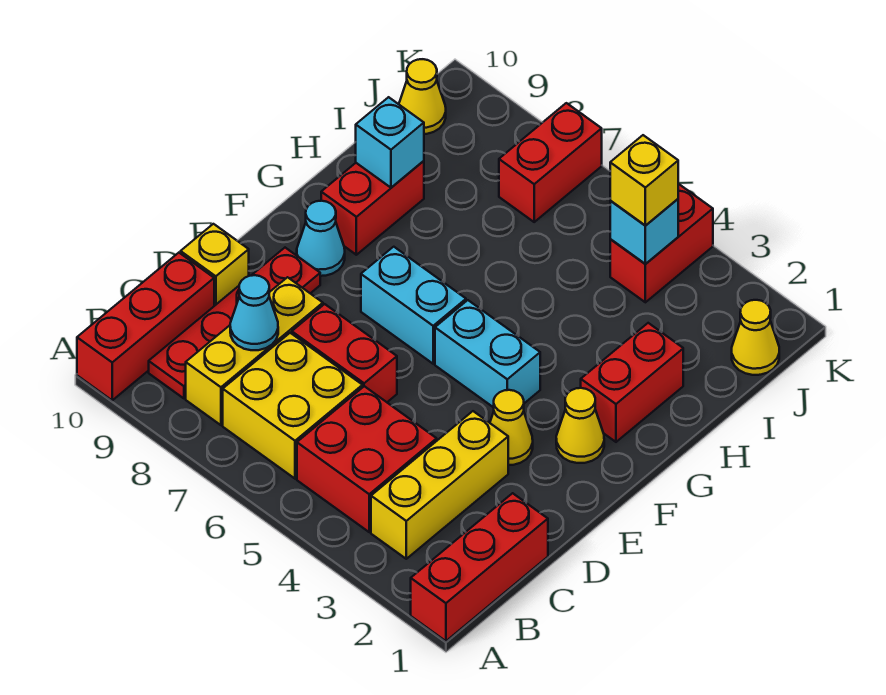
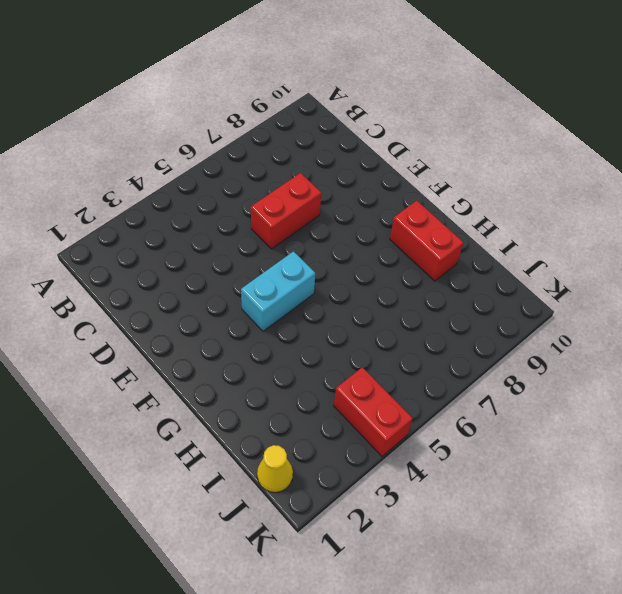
none -> red 1x3 brick [411,493,548,641]
none -> red 1x3 brick [77,253,214,400]
none -> yellow 1x3 brick [371,411,508,559]

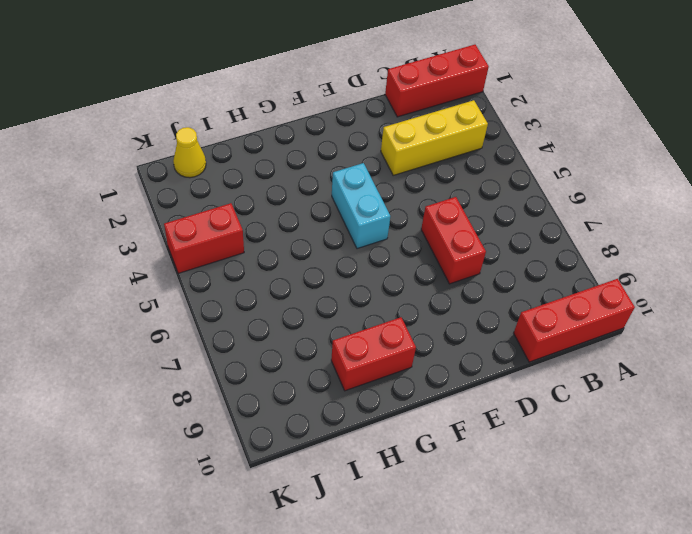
none -> red 2x2 brick [297,386,437,532]
none -> yellow 2x2 brick [223,333,363,479]
none -> yellow 1x3 brick [186,277,323,425]

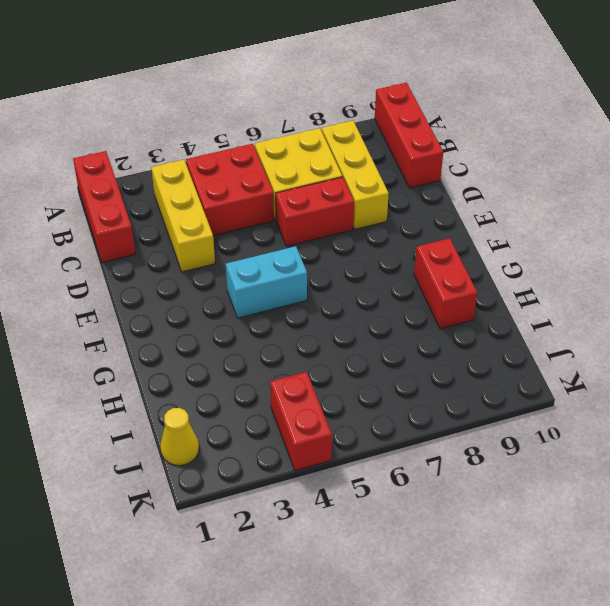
none -> red 1x4 plate [149,248,320,398]
none -> yellow 1x1 brick [181,224,249,306]
none -> yellow 1x1 cone [490,390,533,465]

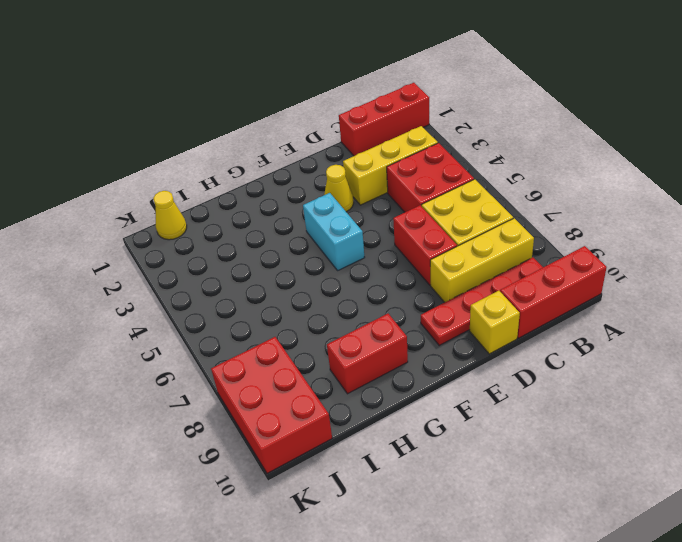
red 2x3 brick [211,337,332,473] -> yellow 1x1 cone [399,59,446,134]
none -> yellow 1x1 cone [556,388,604,463]
none -> cyan 1x2 brick [361,247,466,364]
none -> cyan 1x1 cone [297,201,345,276]

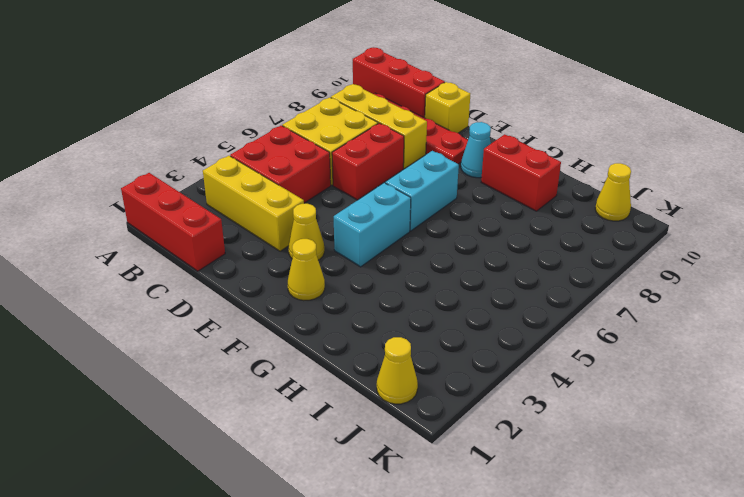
none -> red 1x2 brick [581,323,683,442]
none -> red 1x2 brick [610,184,713,302]
none -> red 1x2 brick [499,103,602,222]

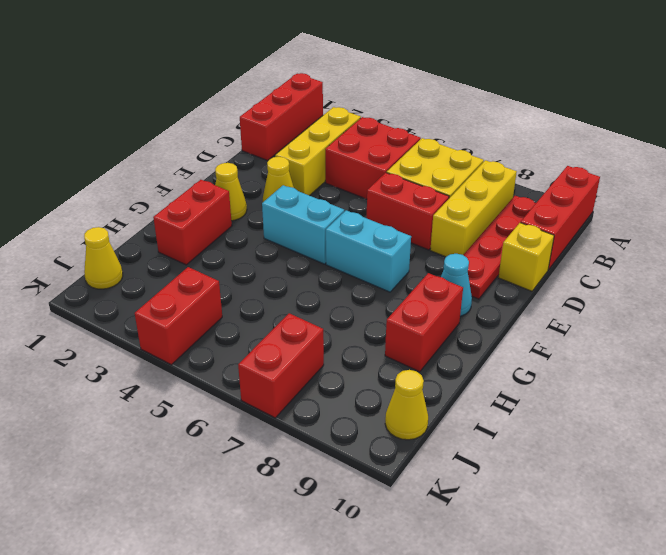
none -> cyan 1x1 cone [230,275,278,350]
none -> cyan 1x1 brick [356,97,424,188]
none -> cyan 1x1 brick [610,199,678,264]

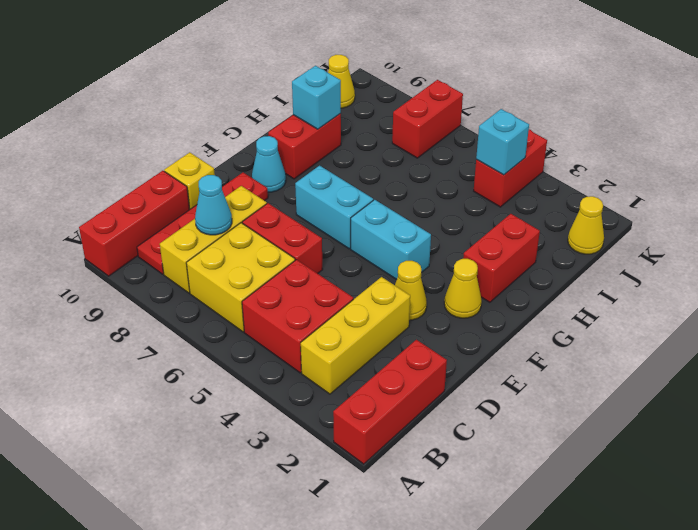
none -> yellow 1x1 brick [610,135,678,226]

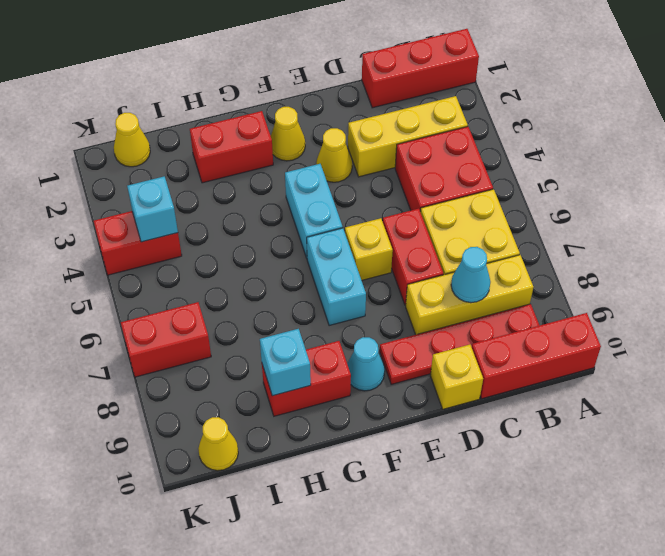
yellow 1x1 brick [345,218,393,280] -> yellow 1x1 brick moved to [610,135,678,226]

